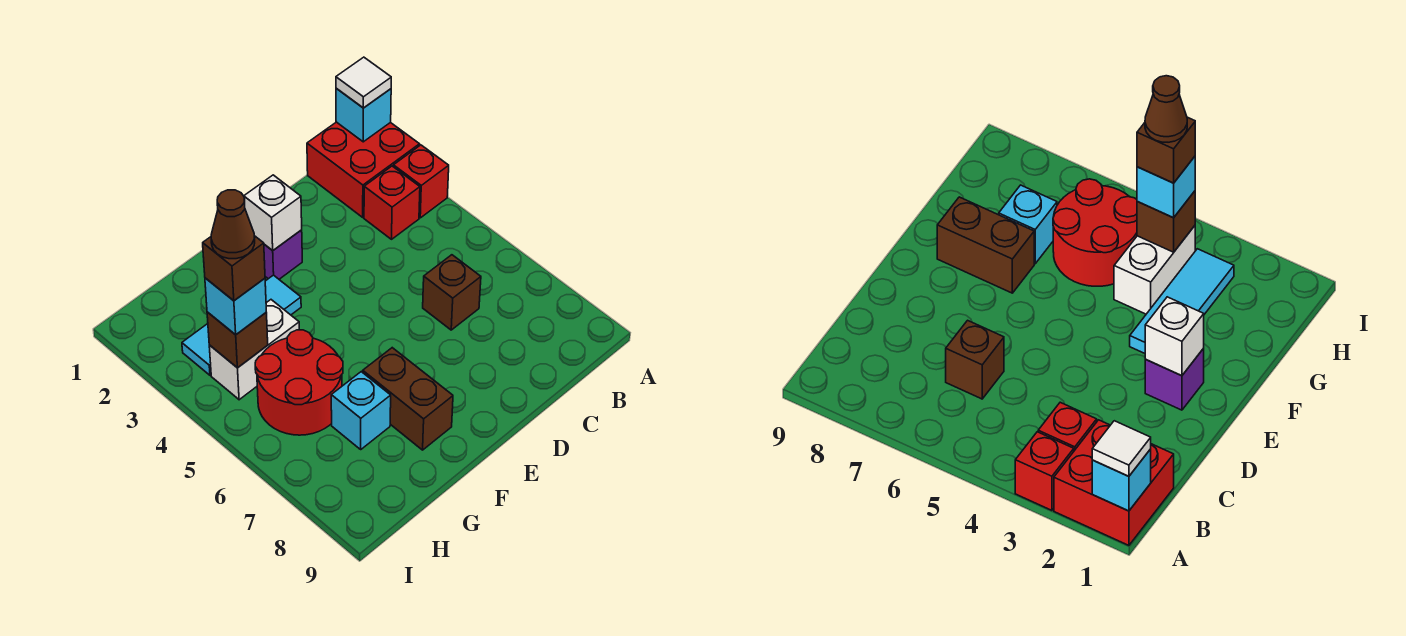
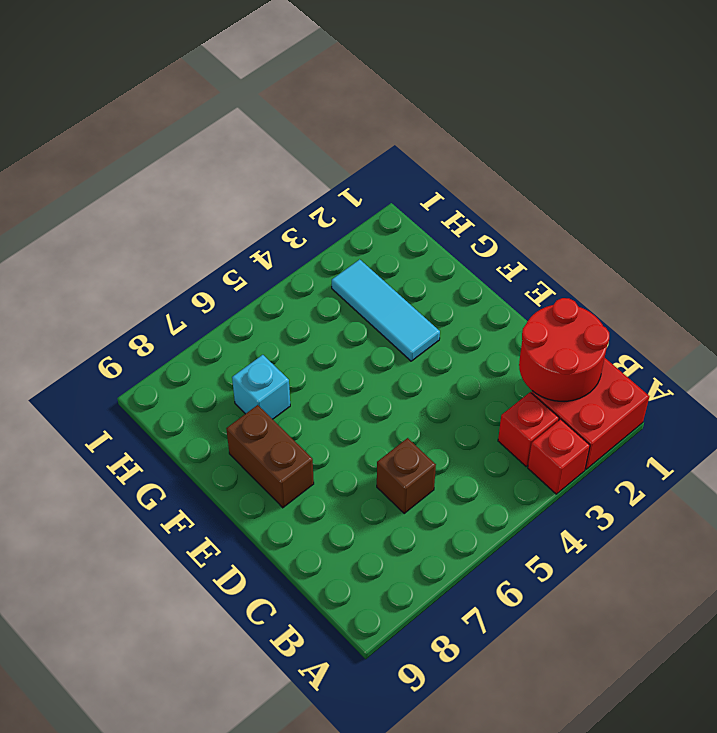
red 2x2 round brick [519,298,609,401] -> red 2x2 round brick moved to [255,330,343,435]
brown 1x2 brick [226,405,314,508] -> brown 1x2 brick turned to [363,348,453,450]
none -> purple 1x1 brick [264,230,302,279]
none -> white 1x2 brick [209,300,299,400]
none -> cyan 1x1 brick [336,88,391,142]

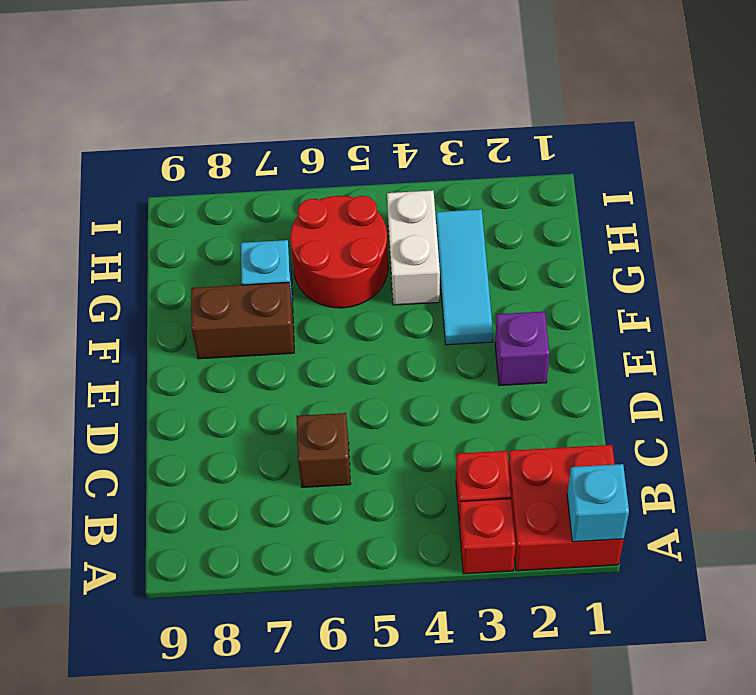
none -> white 1x1 brick [244,175,302,251]
none -> brown 1x1 brick [207,312,268,368]
none -> white 1x1 tile [336,57,391,108]

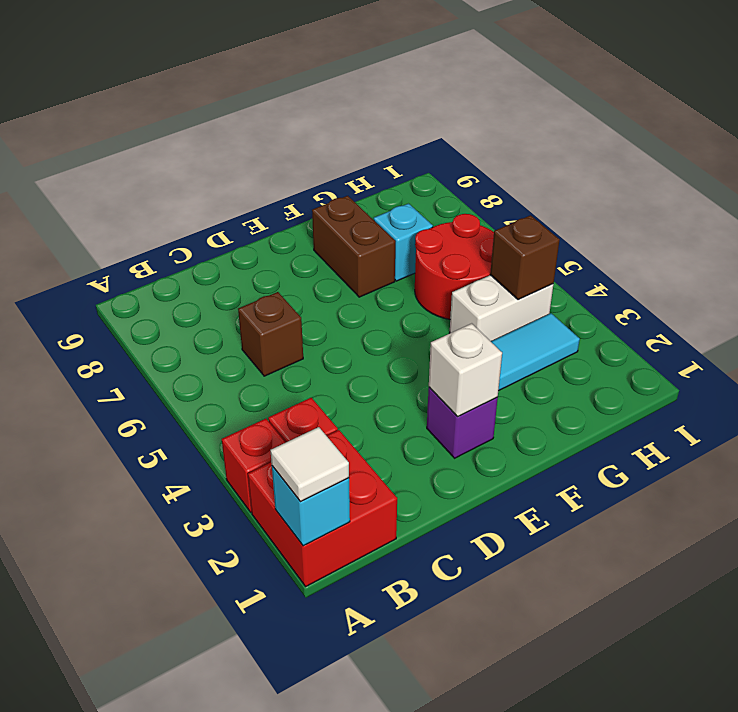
none -> cyan 1x1 brick [205,278,266,335]
none -> brown 1x1 brick [203,236,265,301]
none -> brown 1x1 cone [211,190,255,259]

